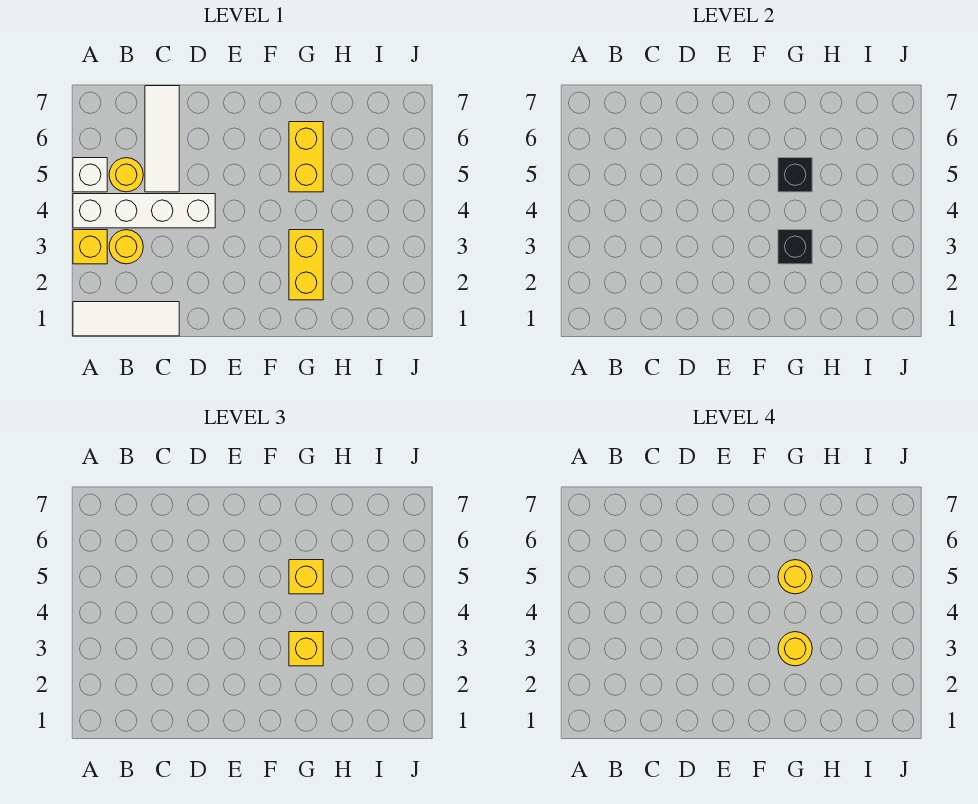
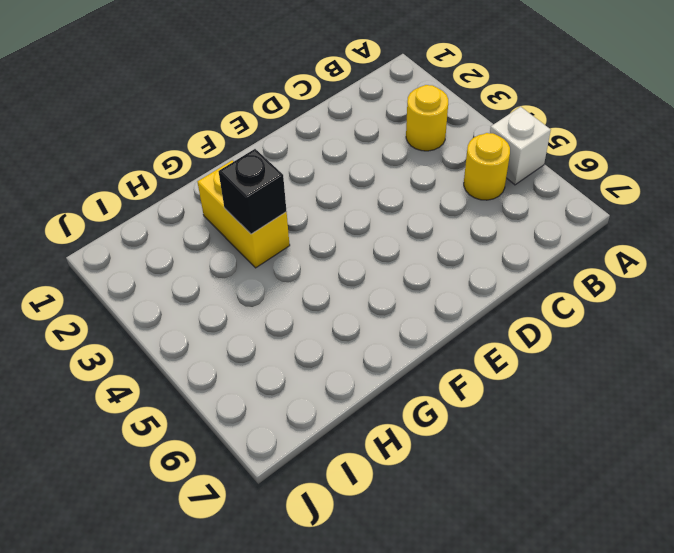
none -> white 1x3 tile [73,302,179,336]
none -> yellow 1x1 brick [73,230,107,264]
none -> white 1x4 brick [73,194,215,228]

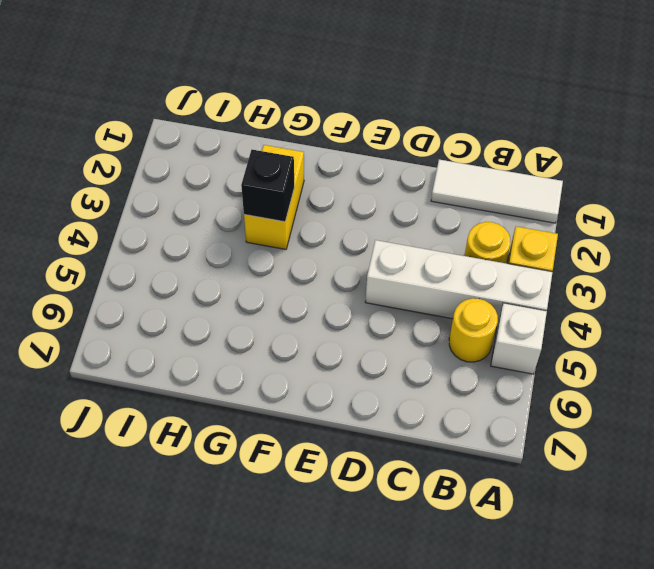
none -> white 1x3 tile [145,86,179,192]
none -> yellow 1x2 brick [289,122,323,192]
none -> black 1x1 brick [778,158,812,192]

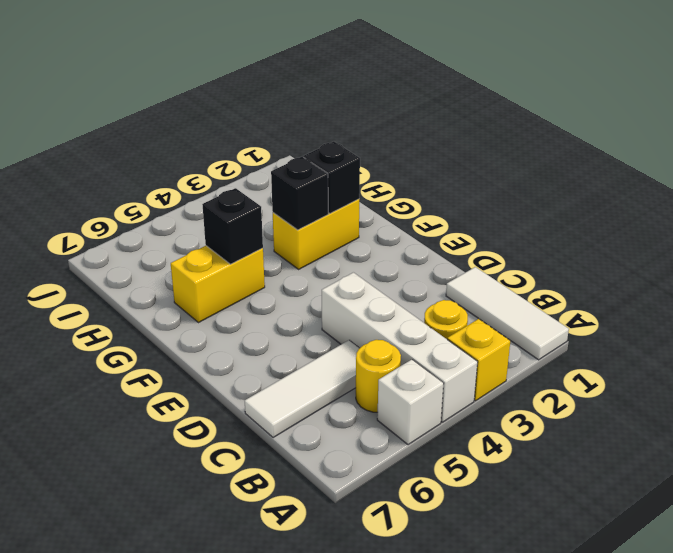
black 1x1 brick [304,142,360,214] -> none
none -> yellow 1x1 brick [289,632,323,666]
none -> yellow 1x1 brick [289,560,323,594]
none -> yellow 1x1 round brick [778,632,812,666]

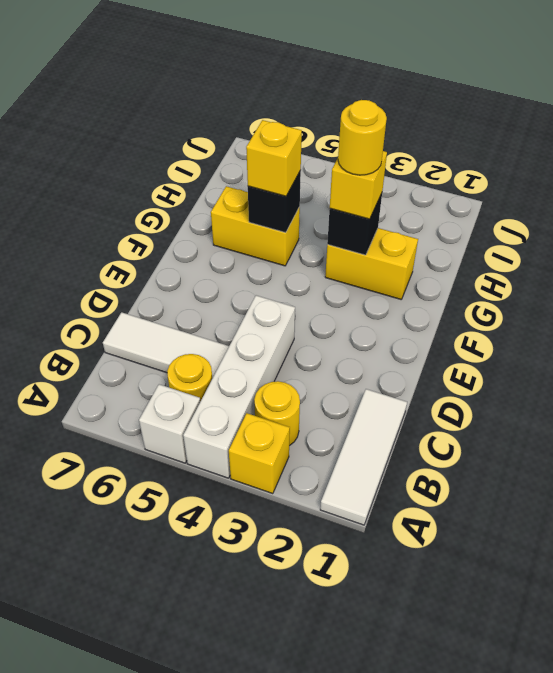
none -> yellow 1x1 round brick [778,560,812,594]

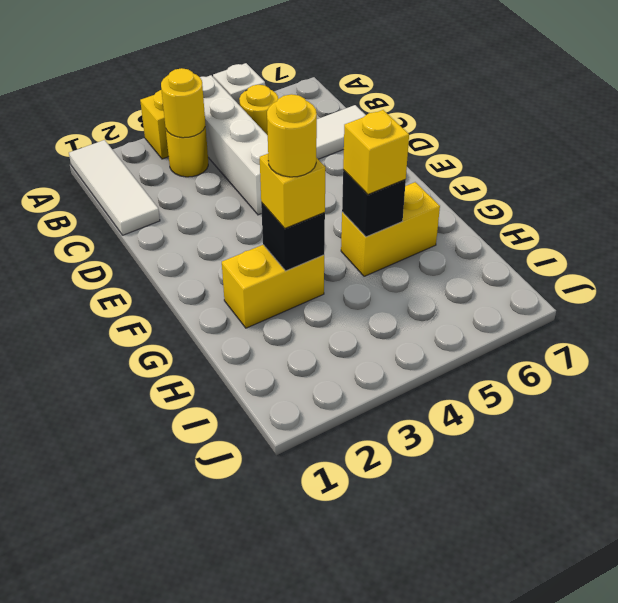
yellow 1x1 round brick [161,68,205,138] -> yellow 1x1 round brick moved to [778,560,812,594]

